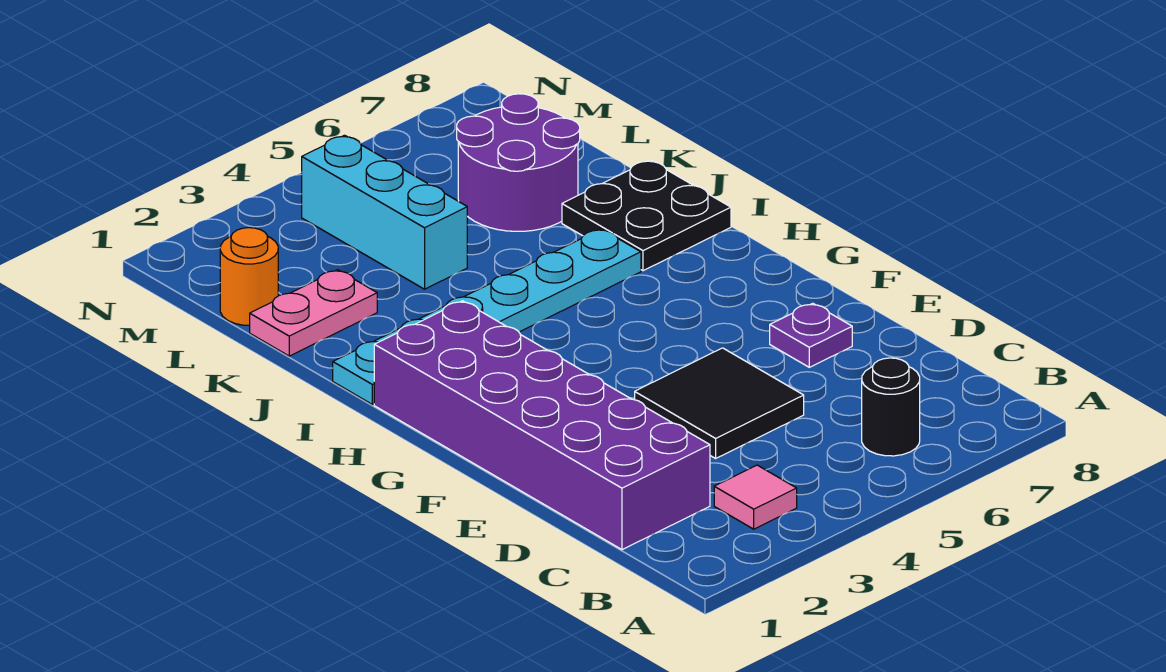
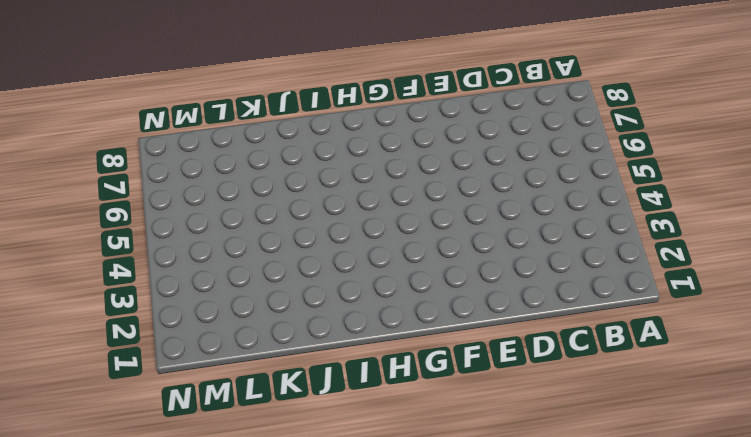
none -> pink 1x1 tile [714,465,797,529]
none -> black 1x1 round brick [862,358,920,456]

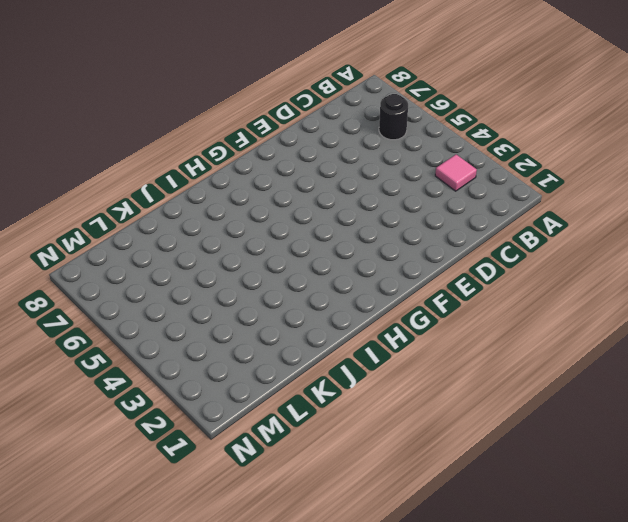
none -> purple 2x6 brick [374,301,710,550]
none -> black 2x2 tile [635,348,804,458]

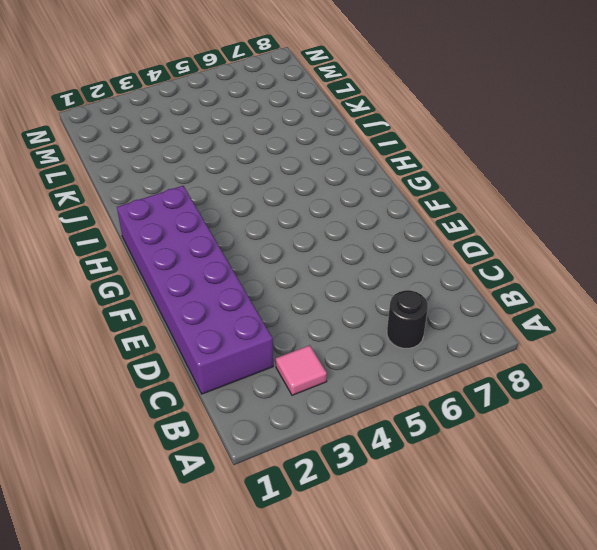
none -> black 2x2 tile [635,348,804,458]
none -> purple 1x1 plate [770,303,852,367]

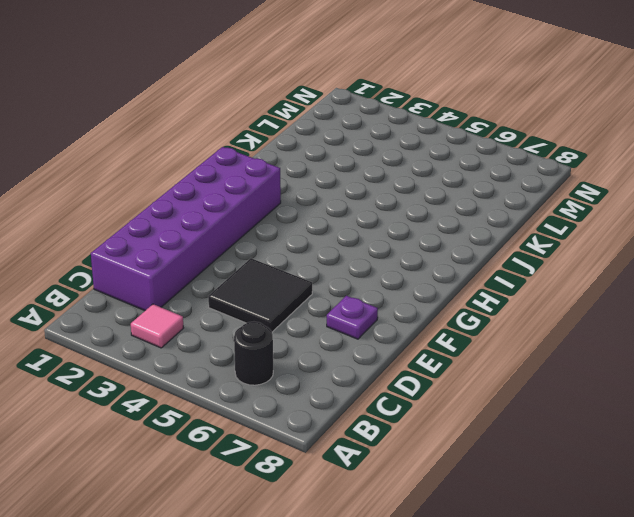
none -> cyan 1x6 plate [333,229,641,404]
none -> black 2x2 plate [562,160,731,271]

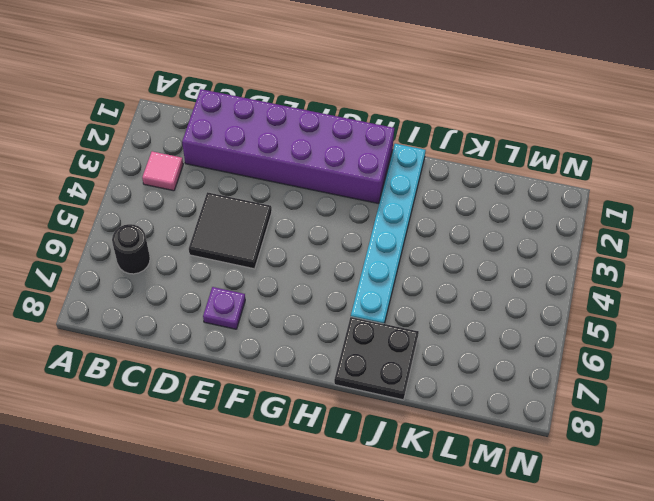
none -> pink 1x2 plate [250,270,377,356]
none -> cyan 1x3 brick [302,135,467,289]

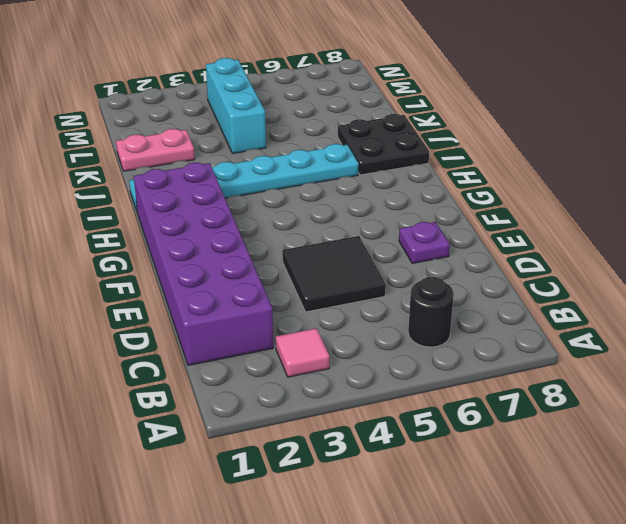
none -> purple 2x2 round brick [457,94,580,231]
none -> orange 1x1 round brick [220,228,278,325]

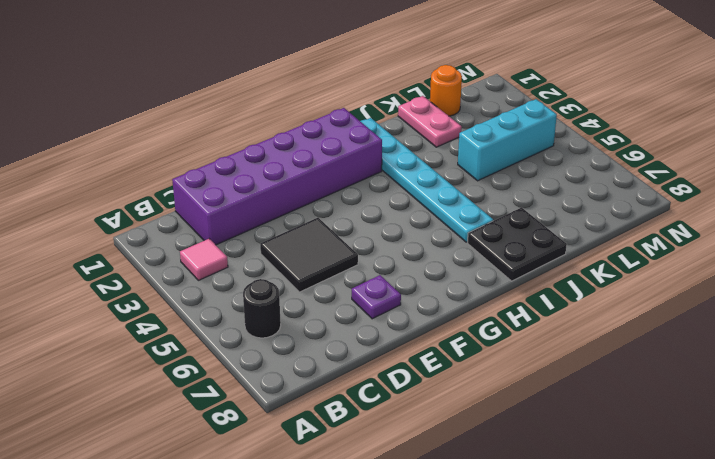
none -> purple 2x2 round brick [457,94,580,231]

